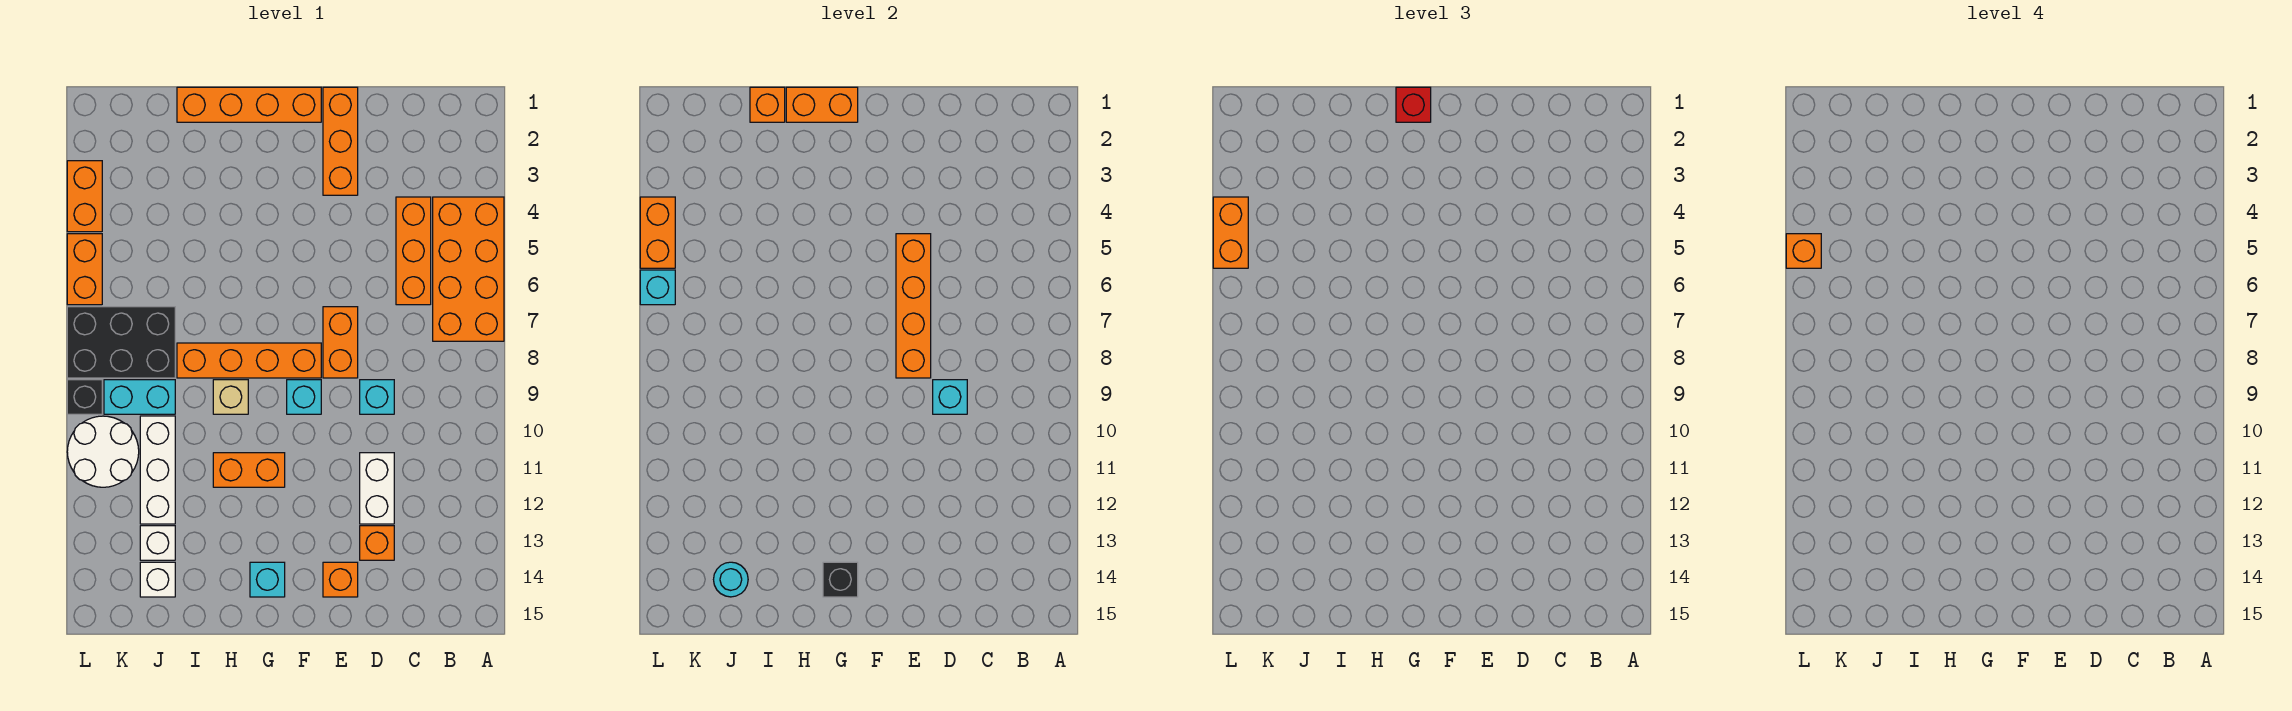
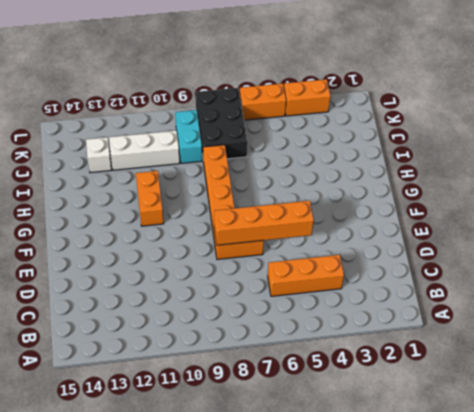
none -> orange 2x4 brick [433,197,504,341]
none -> cyan 1x1 brick [360,380,394,414]
none -> white 1x2 brick [360,453,394,524]
none -> orange 1x1 brick [360,526,394,560]

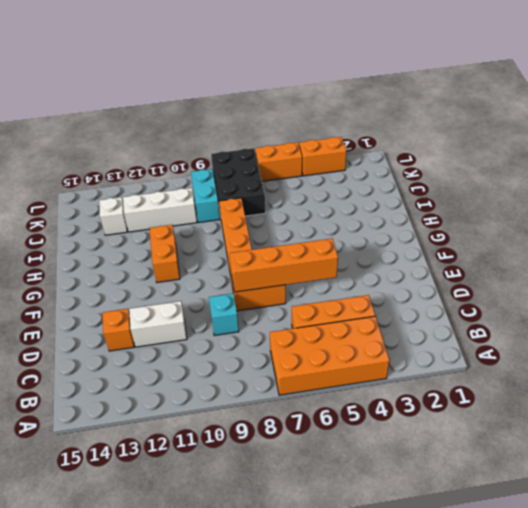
none -> orange 1x3 brick [323,87,358,195]
none -> orange 1x1 brick [323,562,358,597]
none -> orange 1x4 brick [177,87,321,122]
none -> cyan 1x1 brick [287,380,321,414]

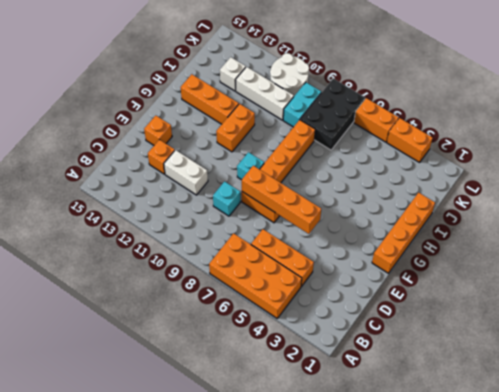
orange 1x3 brick [181,74,239,124] -> orange 1x3 brick moved to [323,87,358,195]
none -> cyan 1x1 brick [250,562,285,597]
none -> tan 1x1 brick [213,380,248,414]
none -> white 1x1 brick [140,562,175,597]
none -> black 1x1 brick [67,380,102,414]

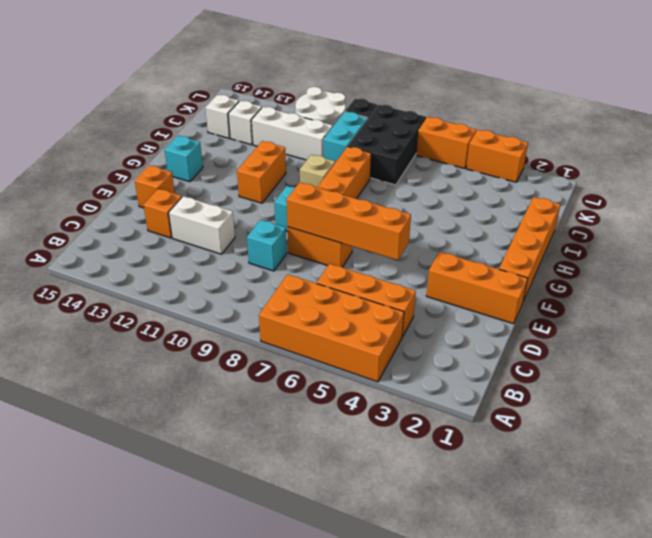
none -> cyan 1x1 brick [933,380,967,414]
none -> orange 1x2 brick [786,87,858,122]
none -> black 1x1 brick [823,562,858,597]
none -> orange 1x1 brick [750,87,785,122]

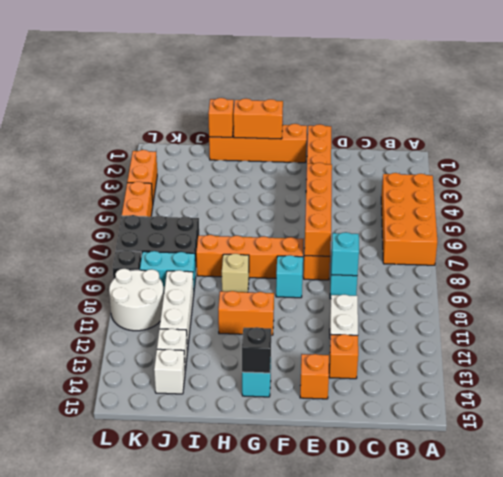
none -> orange 1x3 brick [396,197,431,305]
none -> cyan 1x1 round brick [714,562,748,597]
none -> orange 1x2 brick [640,197,675,268]
none -> cyan 1x1 brick [640,270,675,305]

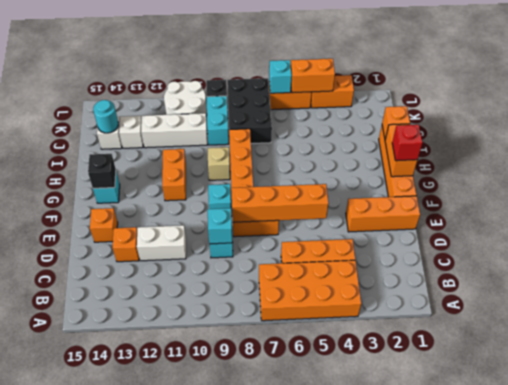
none -> orange 1x2 brick [1213,197,1248,268]
none -> orange 1x1 brick [1786,234,1821,268]

